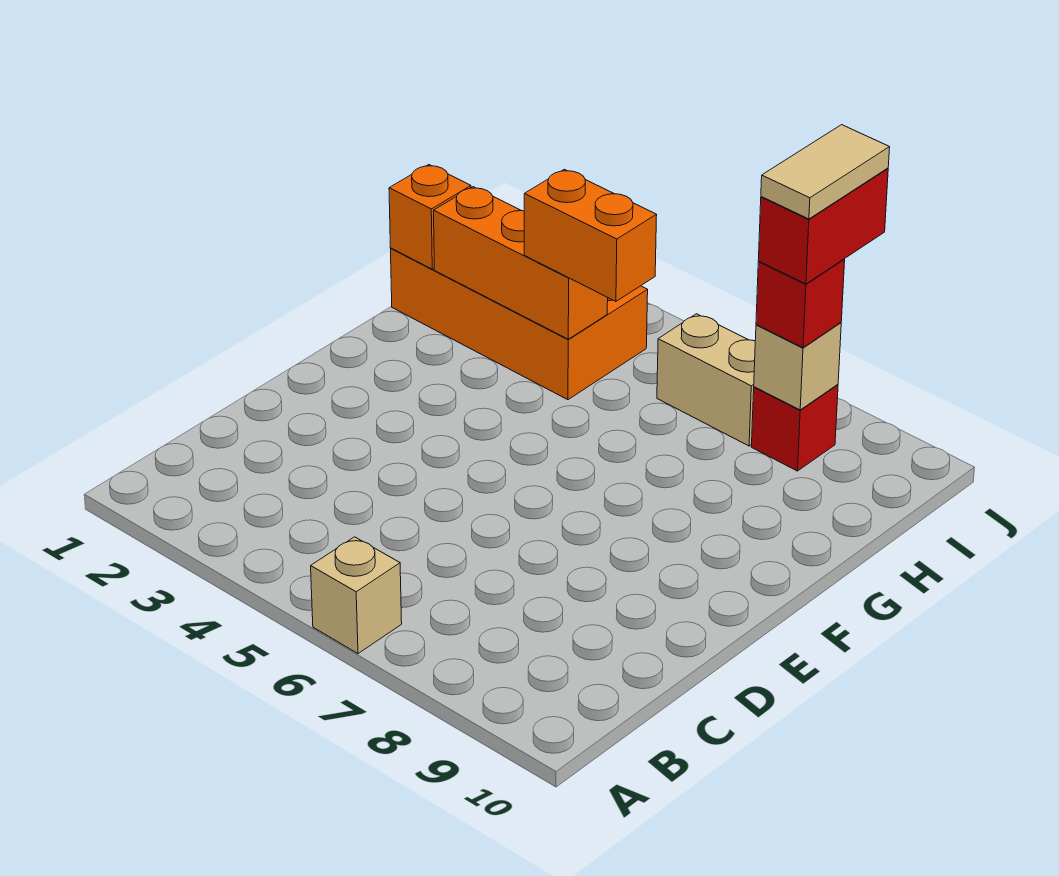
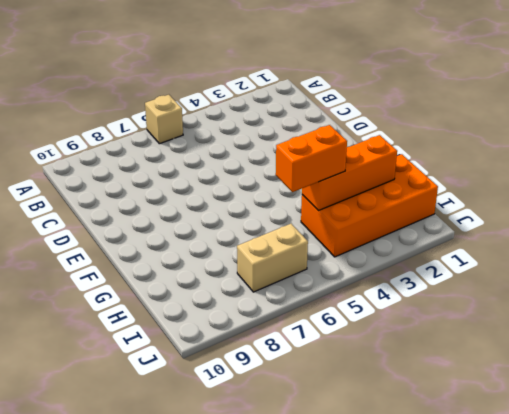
none -> red 1x1 brick [751,385,838,471]
none -> orange 1x1 brick [389,165,471,269]

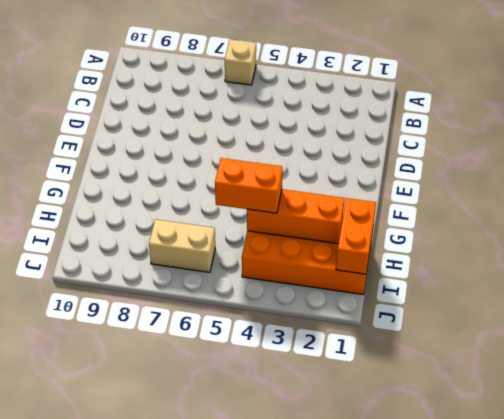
orange 1x2 brick [336,198,376,274] -> orange 1x1 brick [389,165,471,269]
none -> red 1x1 brick [751,385,838,471]
none -> tan 1x1 brick [754,323,841,410]

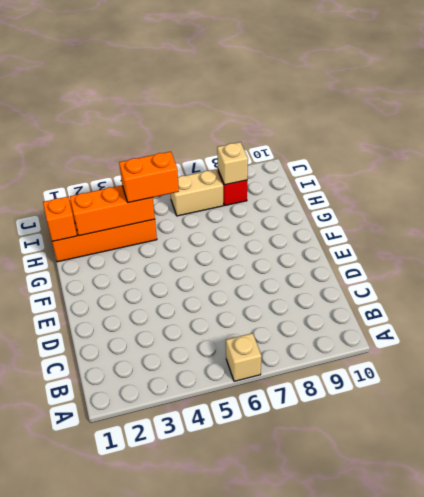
none -> red 1x1 brick [756,259,845,348]
none -> red 1x2 brick [758,168,888,284]

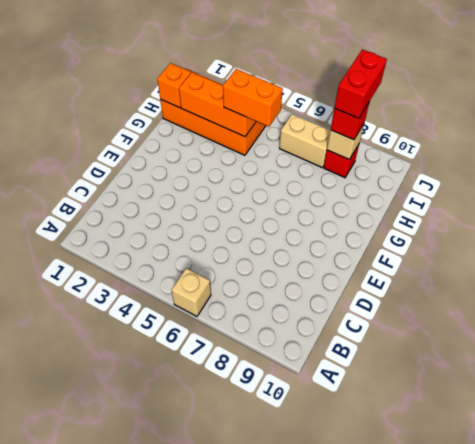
none -> tan 1x2 tile [761,125,890,219]

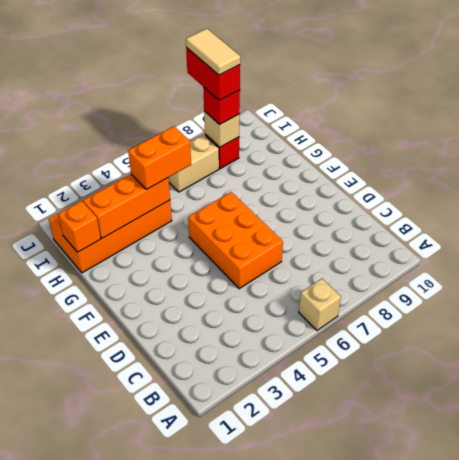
orange 2x3 brick [188,192,283,289] -> none

